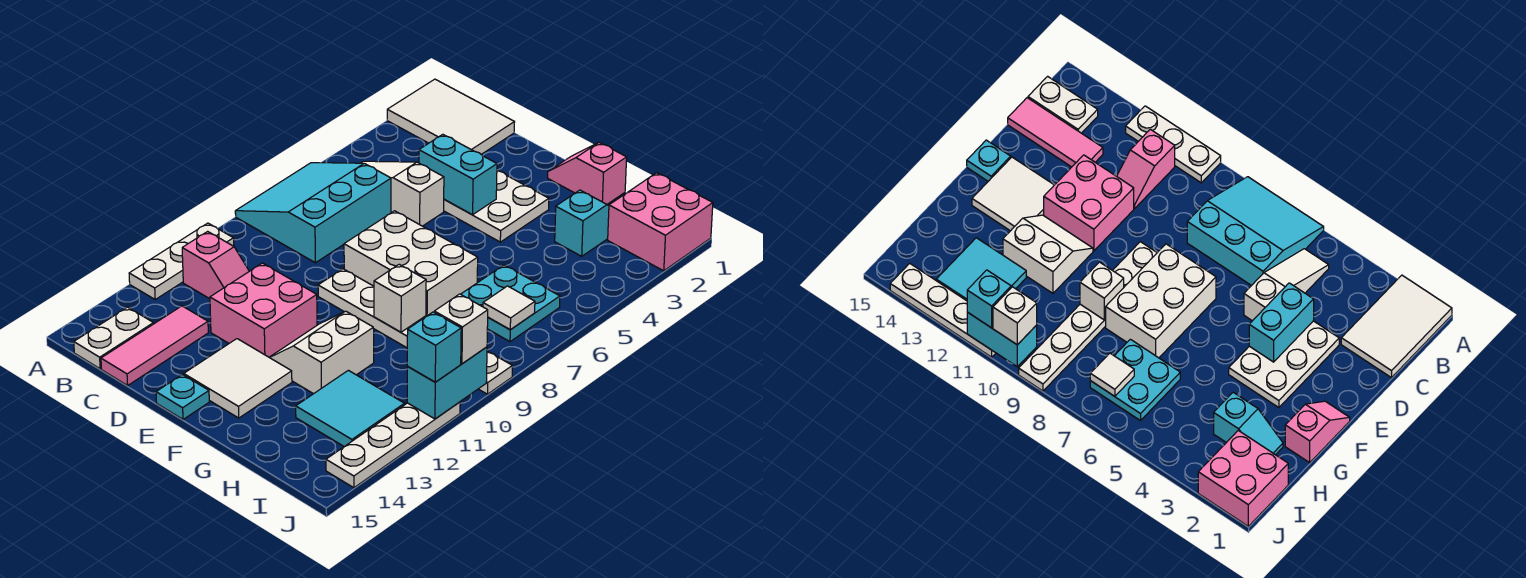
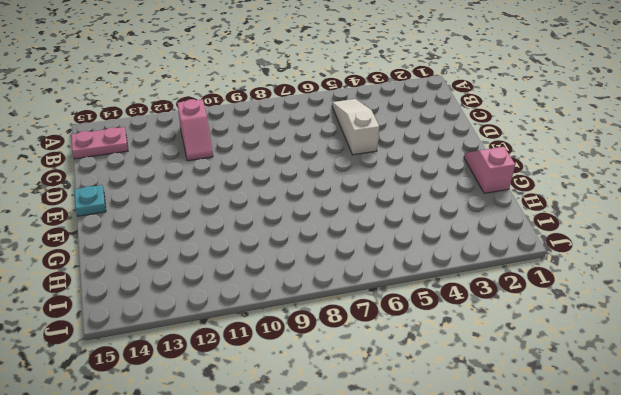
pink 1x2 plate [71,127,128,159] -> white 1x2 plate [74,307,153,369]
none -> white 2x3 tile [387,79,514,154]
none -> cyan 3x3 slope [235,163,391,263]
none -> white 1x3 plate [129,223,234,299]

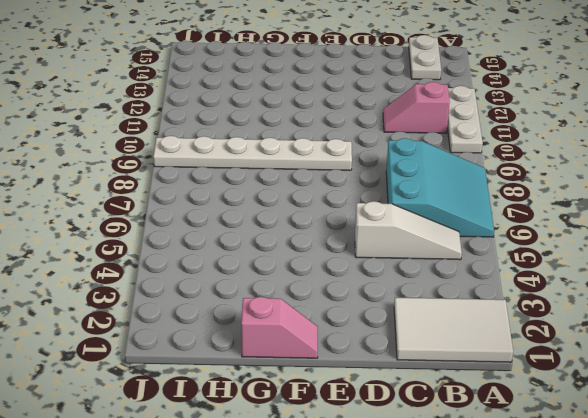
none -> pink 1x3 tile [101,306,208,386]
none -> white 2x3 plate [444,170,549,242]
none -> pink 2x2 brick [210,263,317,357]

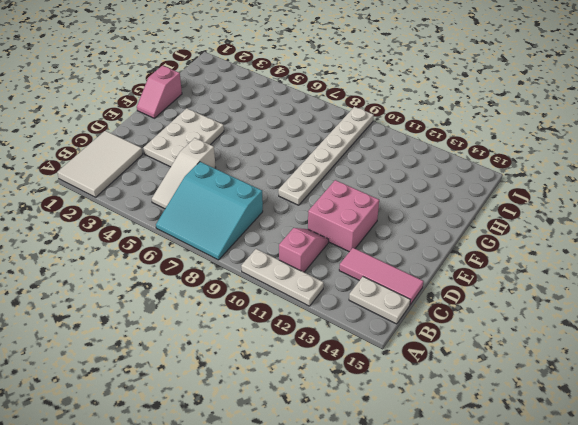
none -> white 2x3 brick [344,211,478,316]
none -> white 2x2 tile [184,339,292,418]
none -> cyan 1x1 plate [156,375,209,419]

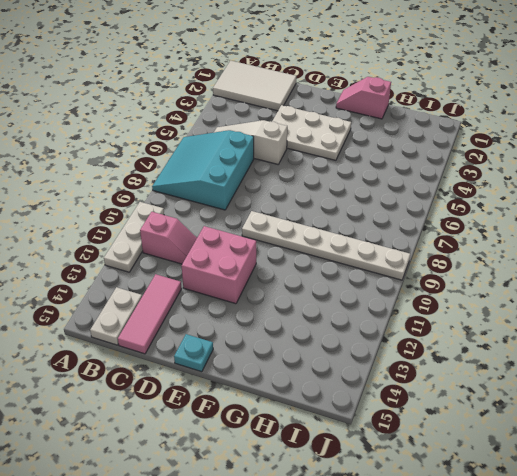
none -> white 2x3 brick [344,211,478,316]
none -> white 2x2 tile [184,339,292,418]
none -> white 2x2 slope [269,311,374,394]

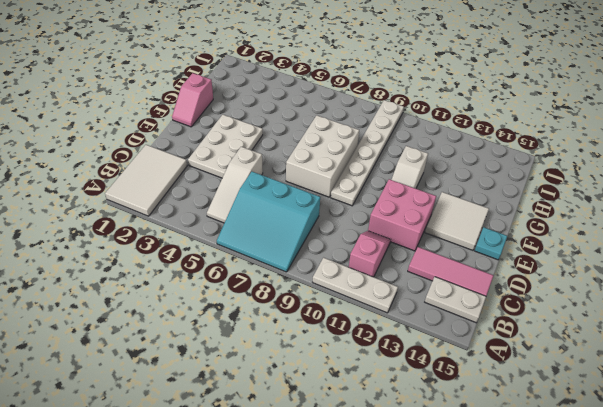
white 1x2 slope [392,146,428,189] -> white 2x2 slope [269,311,374,394]
none -> cyan 1x2 slope [555,190,609,256]
none -> cyan 2x2 plate [461,265,560,342]
none -> cyan 2x2 tile [296,370,405,447]

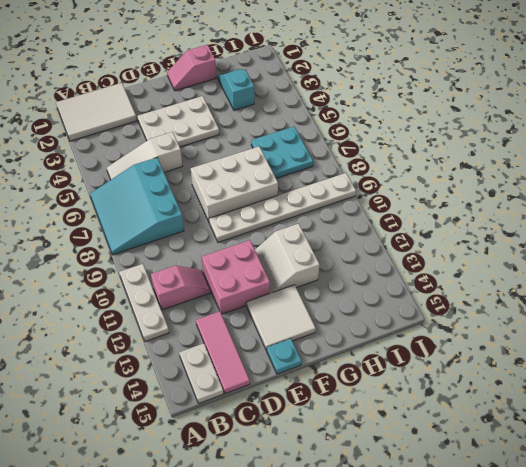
none -> cyan 2x2 tile [296,370,405,447]
none -> pink 2x2 brick [608,173,713,271]
none -> white 1x4 plate [326,402,460,488]

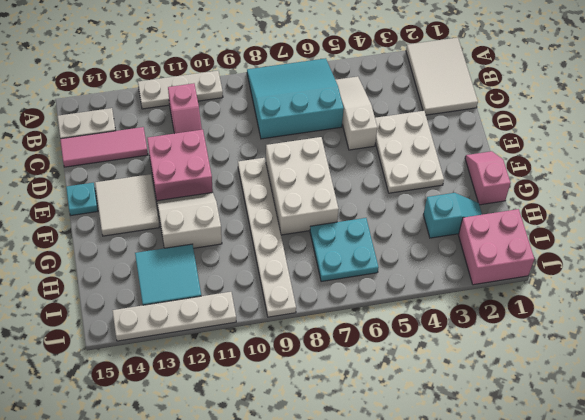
none -> cyan 1x2 brick [419,134,497,215]
none -> white 1x1 brick [374,264,426,332]
none -> white 1x1 tile [483,286,535,330]

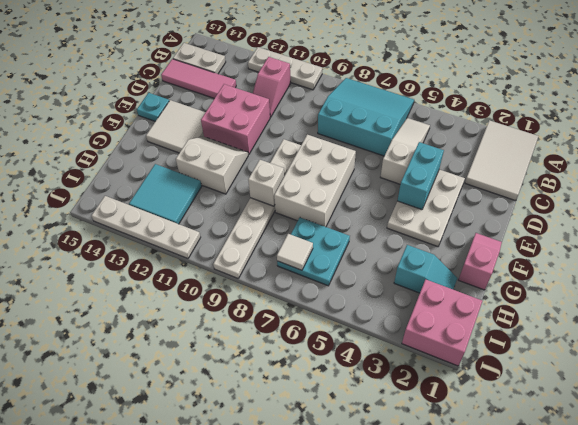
none -> cyan 1x2 brick [407,347,487,419]
none -> white 1x1 brick [434,294,488,364]
none -> cyan 1x1 brick [407,312,461,382]

